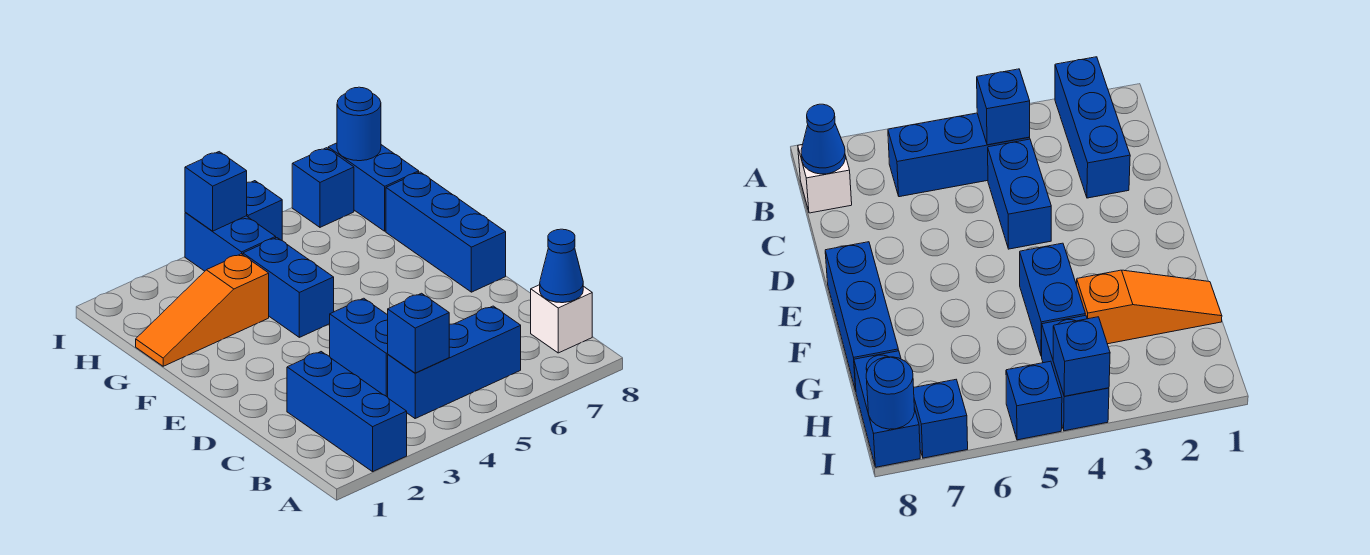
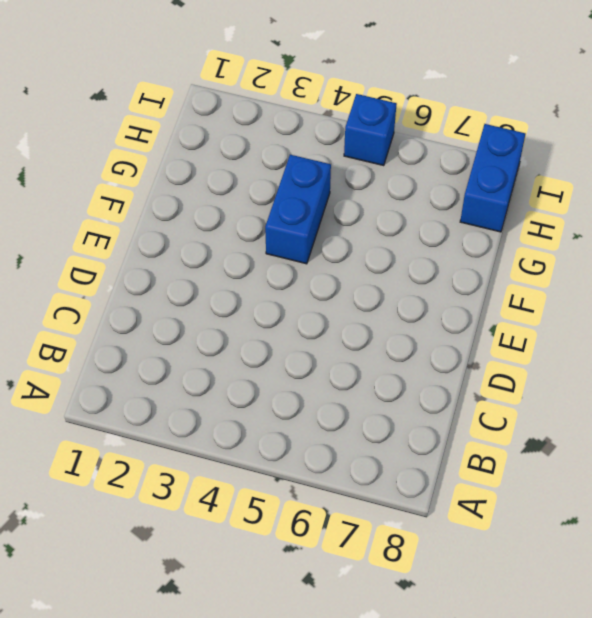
none -> blue 1x3 brick [287,352,407,472]
none -> blue 1x3 brick [388,306,521,418]
none -> white 1x1 brick [531,285,592,353]

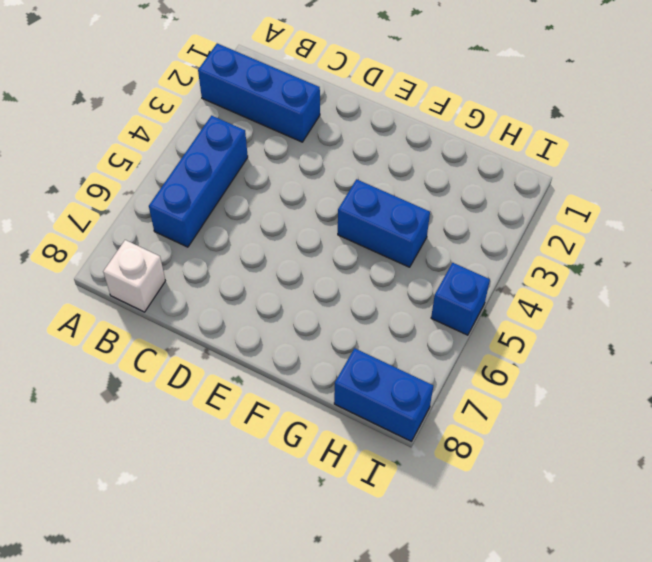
none -> blue 1x2 brick [330,298,388,397]
none -> blue 1x3 brick [386,172,506,292]
none -> orange 1x3 slope [136,254,269,366]

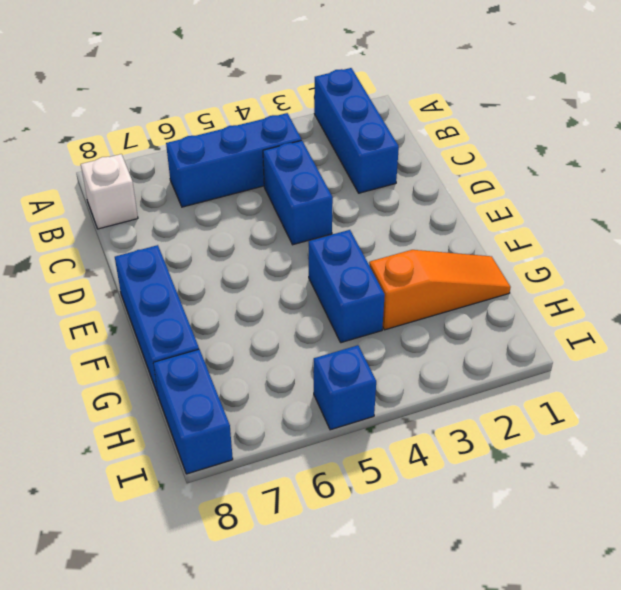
none -> blue 1x2 brick [185,212,276,271]
none -> blue 1x1 brick [292,148,354,227]
none -> blue 1x1 brick [388,293,449,373]

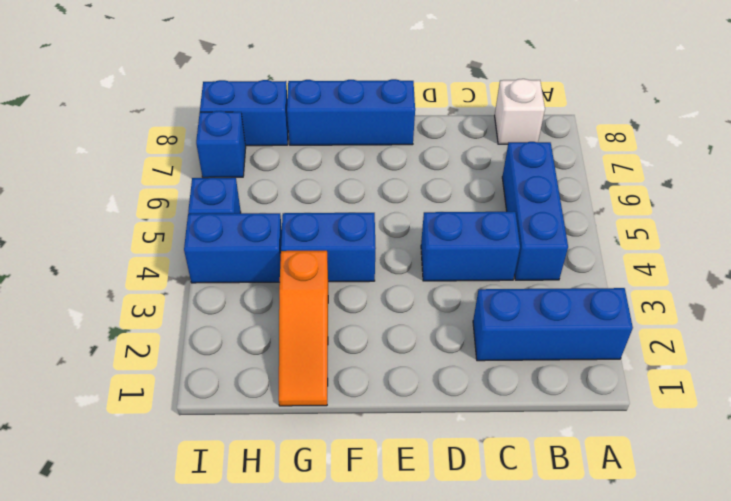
none -> blue 1x1 brick [388,293,449,373]
none -> blue 1x1 cone [540,229,583,303]
none -> blue 1x1 brick [185,152,247,231]

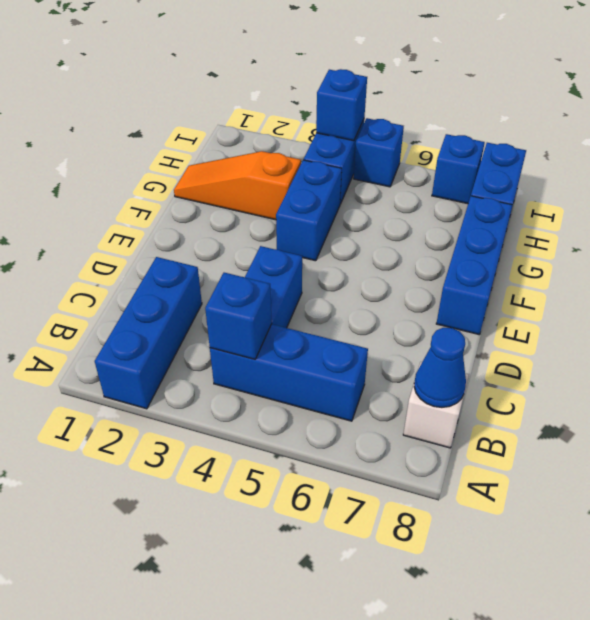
none -> blue 1x1 round brick [337,87,381,161]

